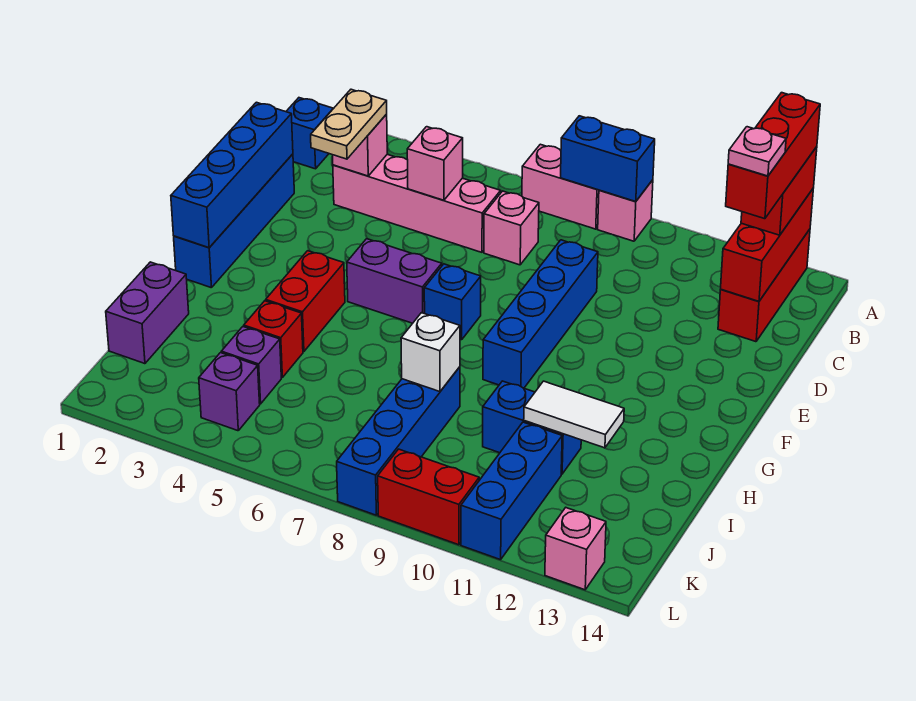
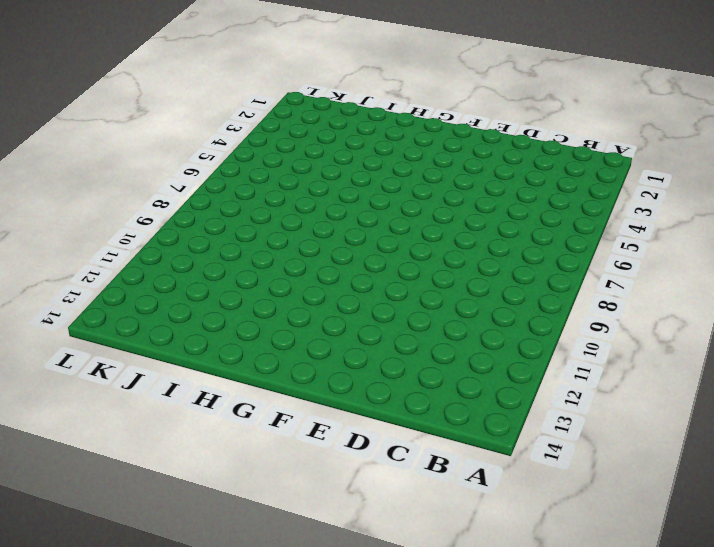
none -> pink 1x2 brick [522,144,599,229]
none -> pink 1x1 brick [598,180,653,241]
none -> red 1x3 brick [718,229,810,342]
none -> blue 1x1 brick [286,98,333,169]

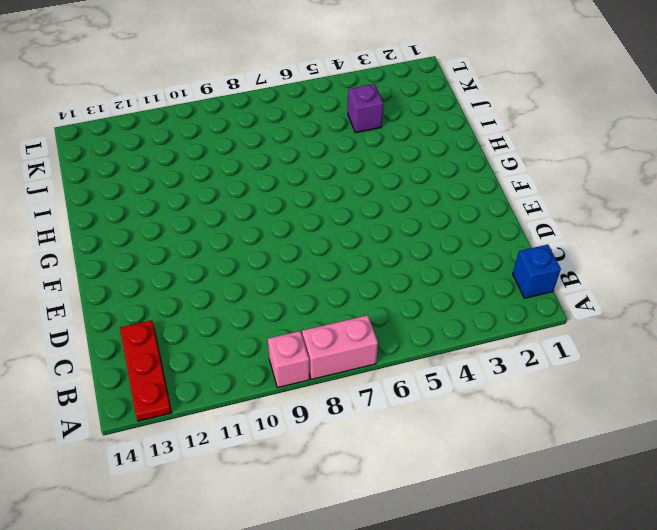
red 1x3 plate [120,320,171,421] -> red 1x3 brick [718,229,810,342]
none -> pink 1x4 brick [333,154,501,252]
none -> pink 1x1 brick [484,191,539,265]
none -> blue 1x4 brick [174,154,294,288]
none -> blue 1x4 brick [483,240,598,388]

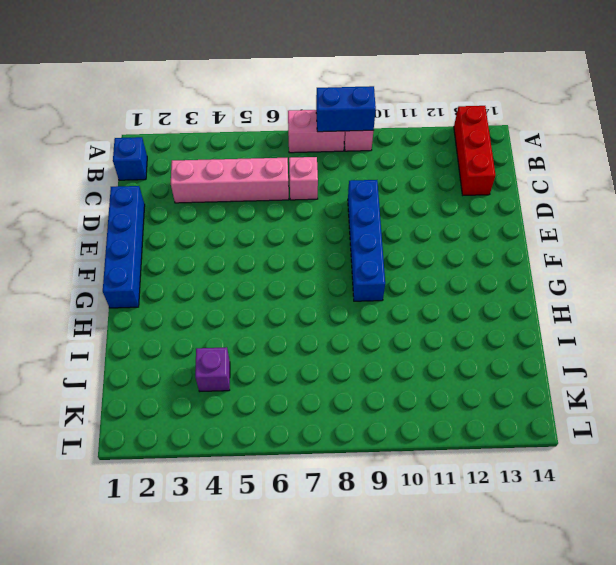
none -> purple 1x2 brick [347,239,442,323]
none -> blue 1x1 brick [424,264,481,340]
none -> red 1x2 brick [266,251,345,352]
none -> purple 1x2 brick [106,262,189,364]

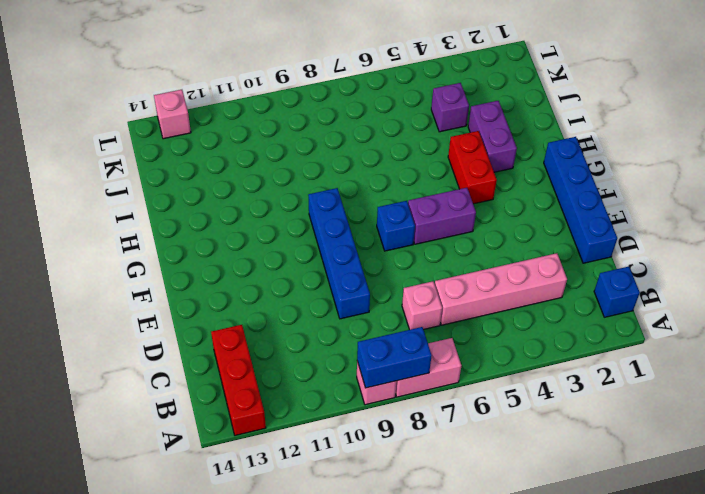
purple 1x2 brick [468,101,517,172] -> purple 1x2 brick moved to [106,262,189,364]
none -> red 1x1 brick [244,301,303,377]
none -> blue 1x4 brick [337,367,460,515]
none -> blue 1x2 brick [483,381,581,474]
none -> blue 1x3 brick [461,422,562,560]

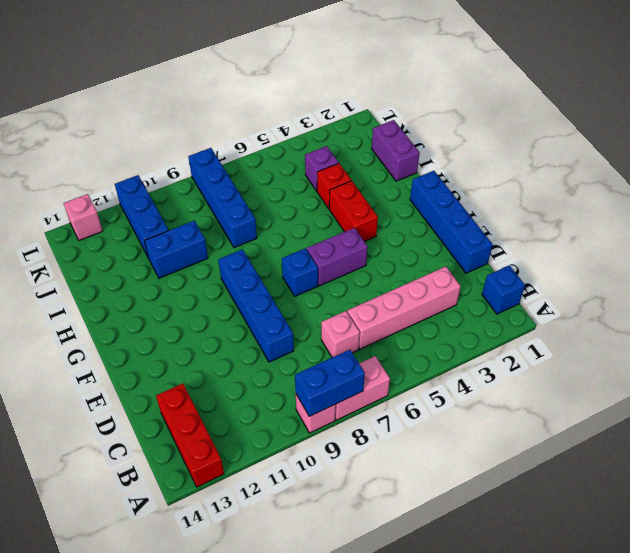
none -> purple 1x1 brick [199,353,260,431]
none -> red 1x2 brick [378,449,479,545]
none -> red 1x3 brick [721,189,813,301]
none -> pink 1x1 brick [333,114,387,176]

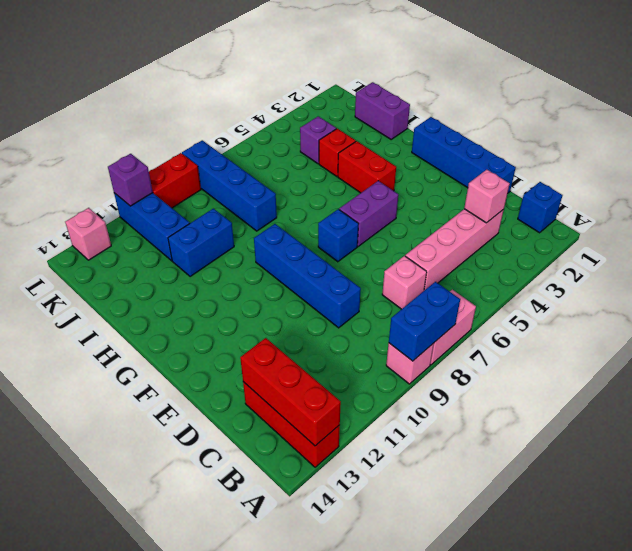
purple 1x1 brick [108,154,153,206] -> purple 1x1 brick moved to [199,353,260,431]
none -> pink 1x1 brick [407,127,463,200]
none -> blue 1x4 brick [171,102,293,248]
none -> white 1x1 brick [401,313,460,392]
none -> white 1x2 tile [524,381,624,448]

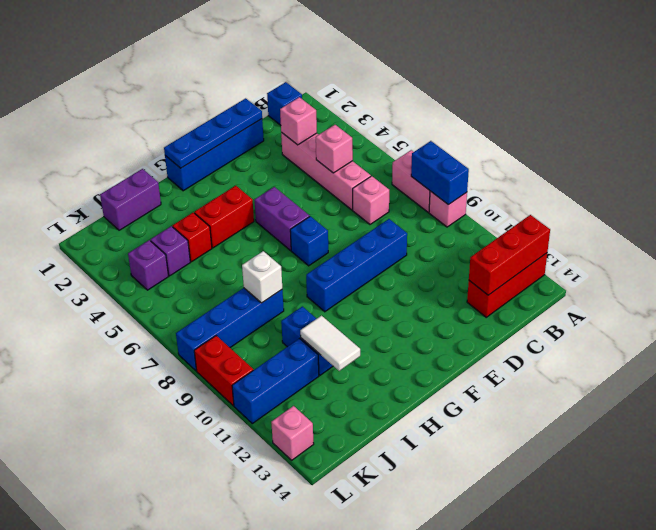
blue 1x4 plate [164,98,262,168] -> blue 1x4 brick [171,102,293,248]
none -> red 1x2 brick [741,147,817,235]
none -> tan 1x2 plate [311,89,387,159]
none -> red 1x3 brick [726,93,820,219]
none -> pink 1x1 plate [728,127,786,176]

